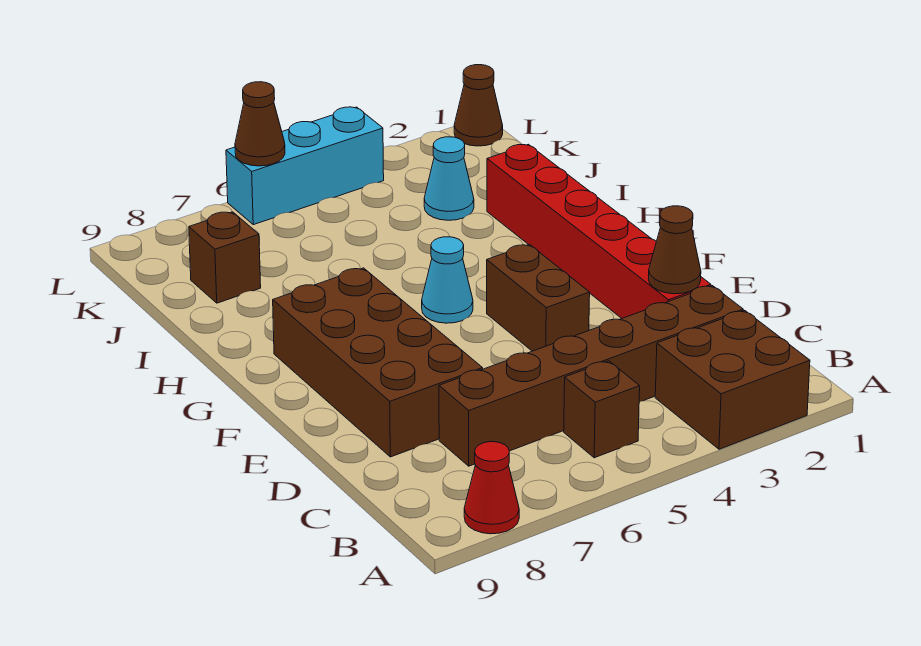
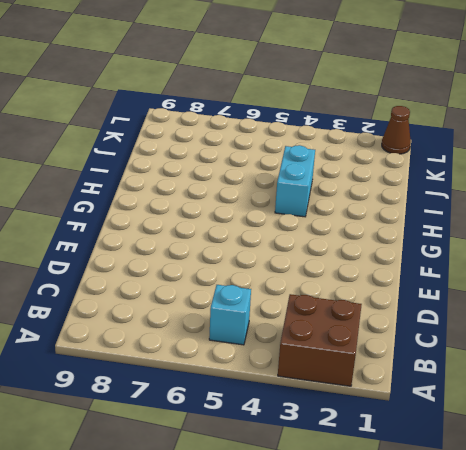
cyan 1x1 brick [209,285,251,345] -> brown 1x1 brick [564,361,640,458]
cyan 1x2 brick [275,145,315,217] -> none
none -> red 1x1 cone [464,442,519,534]
none -> brown 1x6 brick [439,286,743,466]
none -> red 1x6 brick [487,144,711,318]

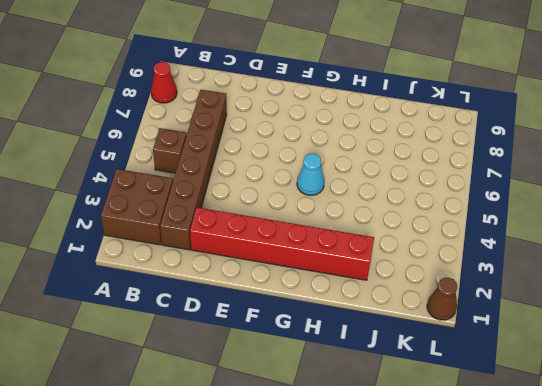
none -> brown 2x4 brick [273,268,483,457]
none -> brown 1x2 brick [487,245,590,351]
none -> cyan 1x1 cone [424,137,474,220]

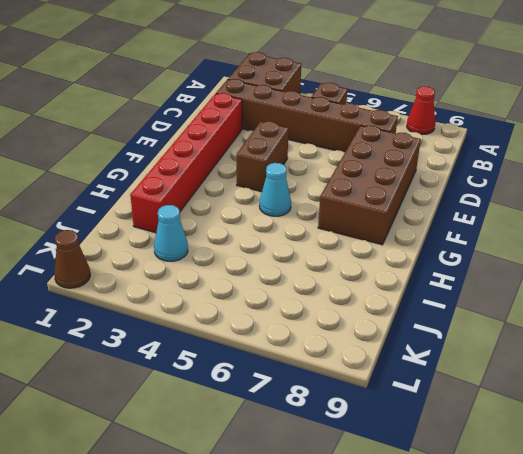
none -> brown 1x1 brick [189,212,261,303]
none -> cyan 1x3 brick [226,107,384,225]
none -> brown 1x1 cone [648,206,701,294]

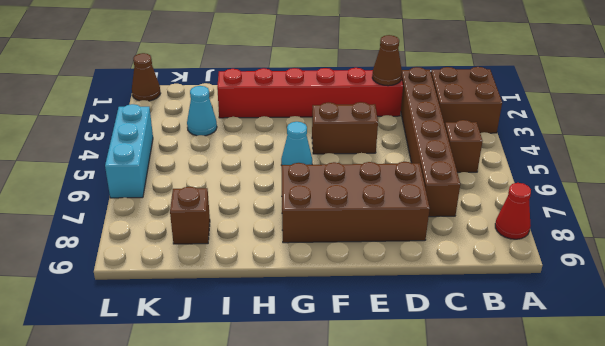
none -> brown 1x1 cone [235,82,285,166]

